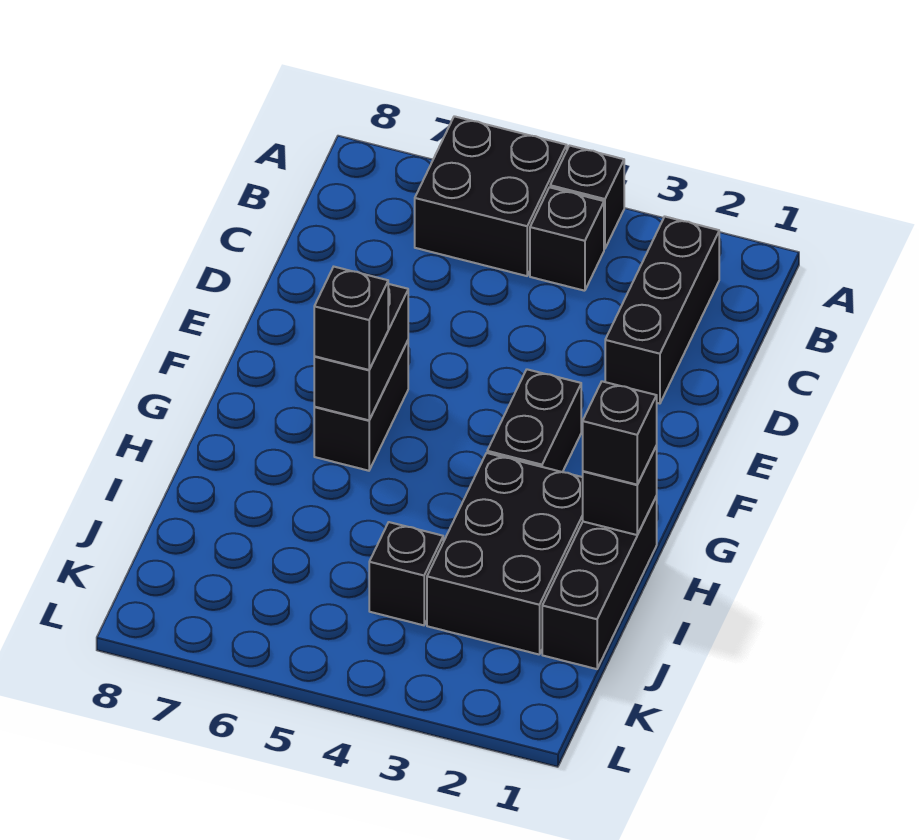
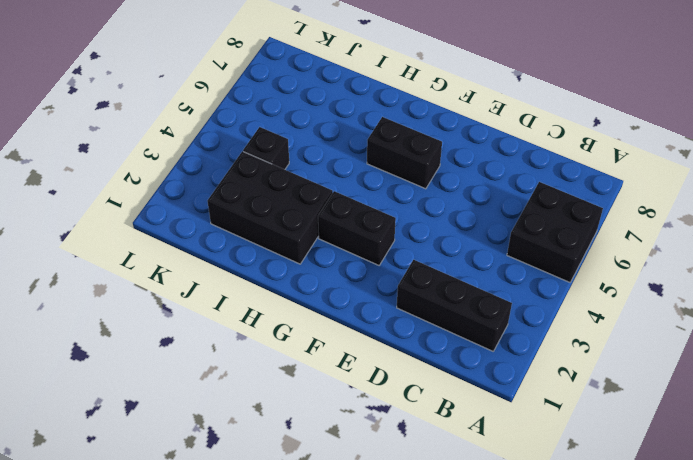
none -> black 1x1 brick [550,146,624,249]
none -> black 1x1 brick [530,187,604,291]
none -> black 1x3 brick [542,496,657,669]

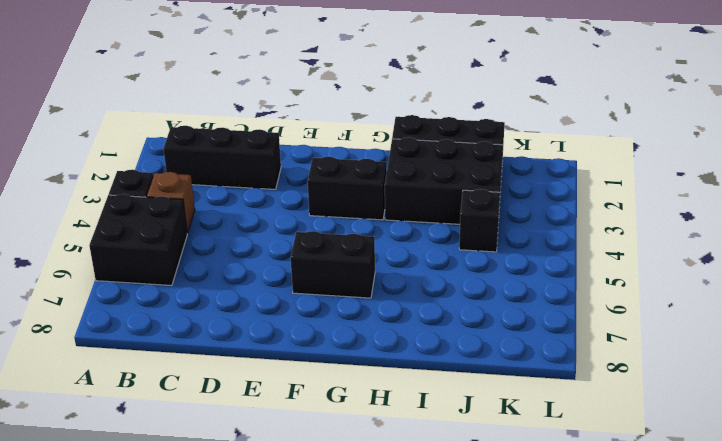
brown 1x1 brick [147,172,195,233] -> black 1x1 brick [530,187,604,291]
none -> black 1x2 brick [314,284,408,420]
none -> black 1x1 brick [583,446,657,535]
none -> black 1x1 brick [314,267,388,370]

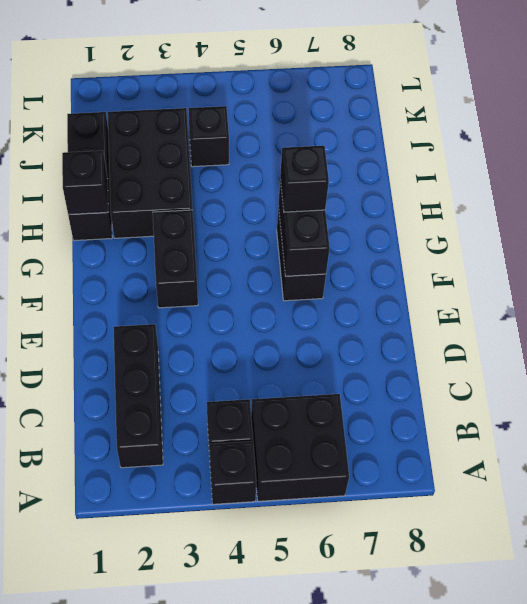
none -> black 1x1 brick [583,381,657,485]

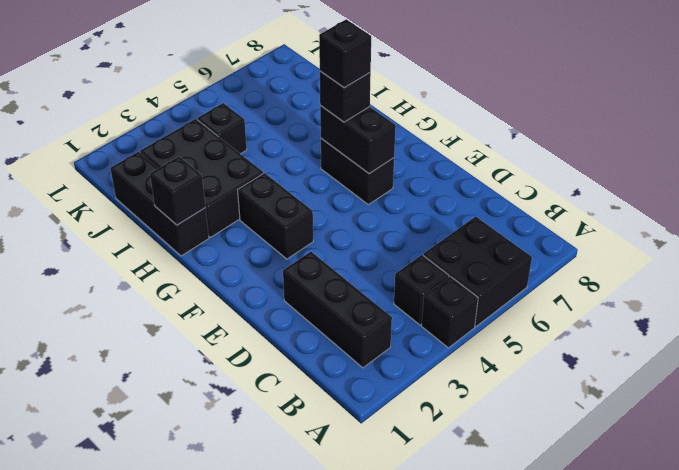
black 1x1 brick [319,19,371,88] -> black 1x1 brick moved to [583,381,657,485]

